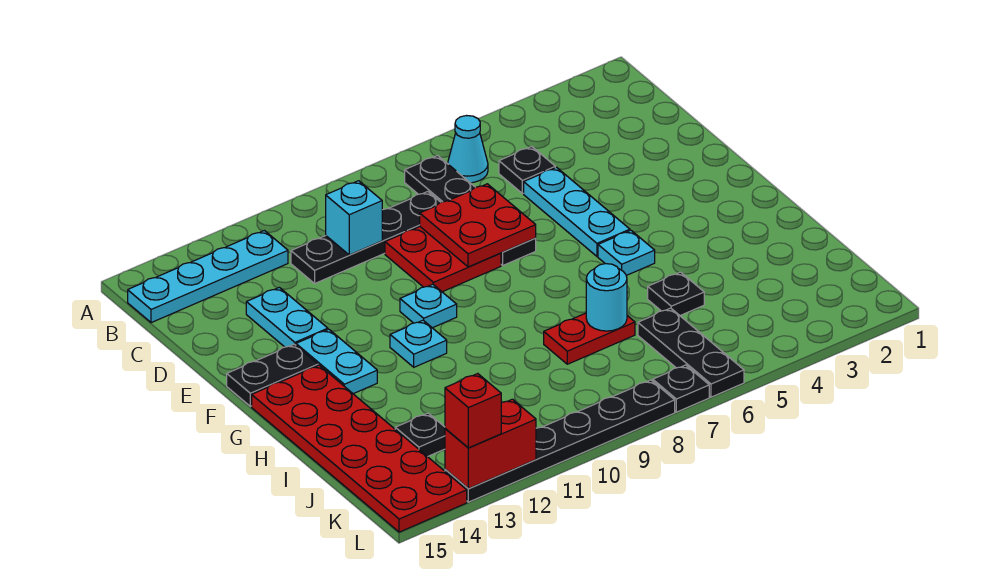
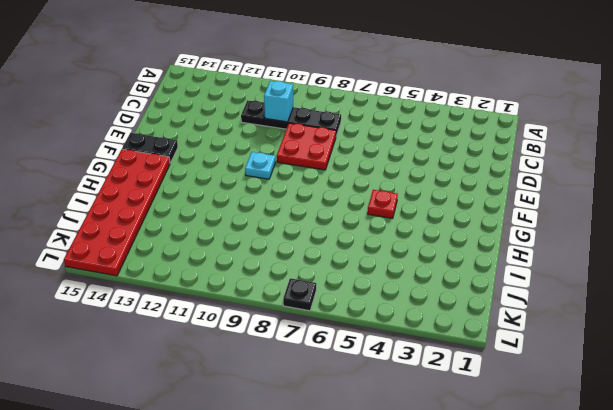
red 1x1 plate [368,190,398,218] -> cyan 1x1 plate [598,230,655,276]
none -> cyan 1x1 cone [448,116,488,183]
none -> black 1x4 plate [405,156,536,265]
none -> cyan 1x4 plate [128,231,288,323]

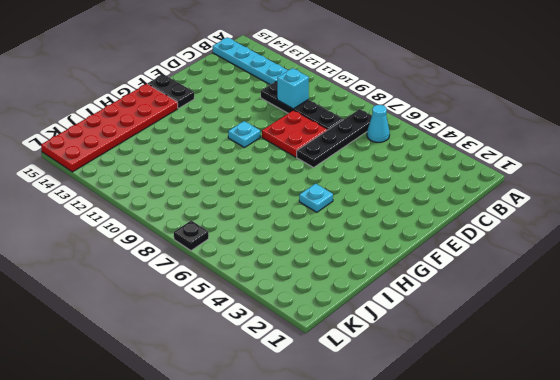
none -> black 1x1 plate [499,147,555,194]
none -> cyan 1x3 plate [524,167,630,256]
none -> cyan 1x2 plate [246,287,328,347]

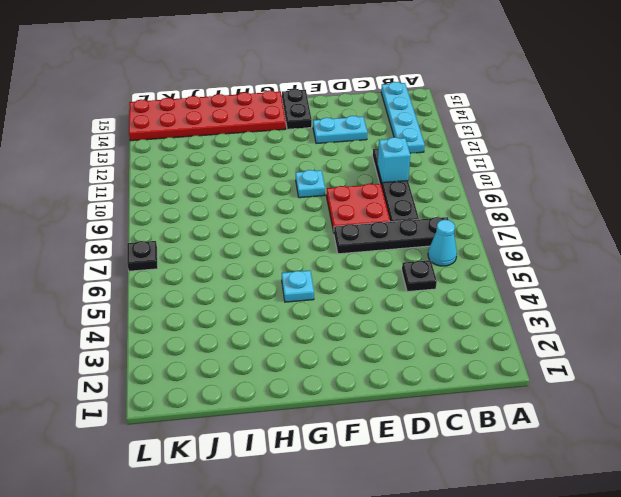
none -> cyan 1x3 plate [524,167,630,256]
none -> cyan 1x2 plate [296,329,377,394]
none -> cyan 1x1 plate [390,320,447,367]

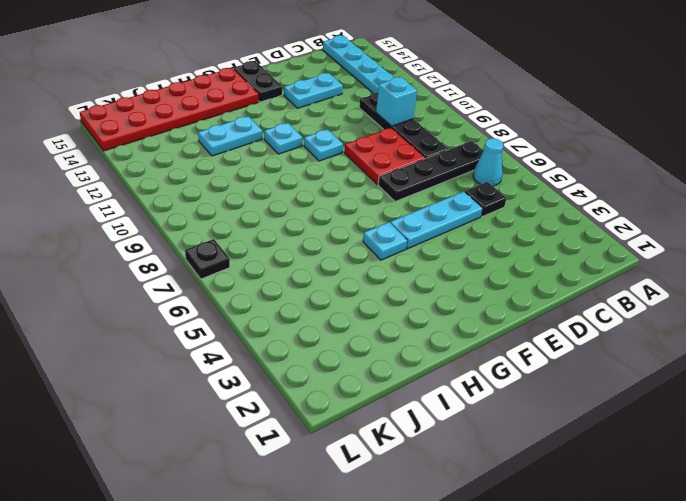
cyan 1x2 plate [198,116,262,156] -> cyan 1x2 plate moved to [296,329,377,394]
none -> black 1x1 plate [648,272,704,316]
none -> red 1x2 plate [544,313,635,364]
none -> black 1x3 plate [638,308,744,397]

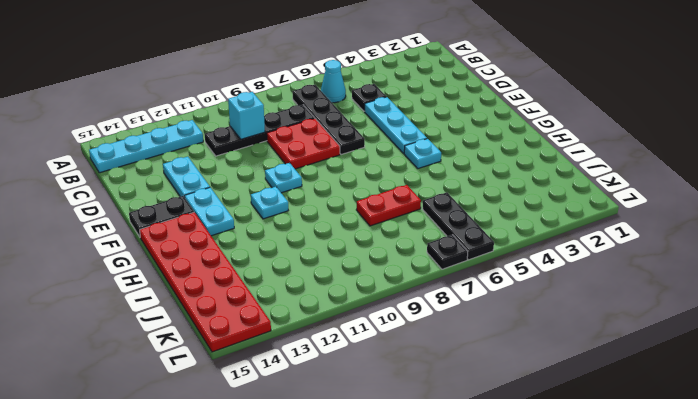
none -> black 1x1 plate [648,272,704,316]
none -> black 1x1 plate [395,413,445,457]
none -> black 1x6 plate [445,380,675,502]

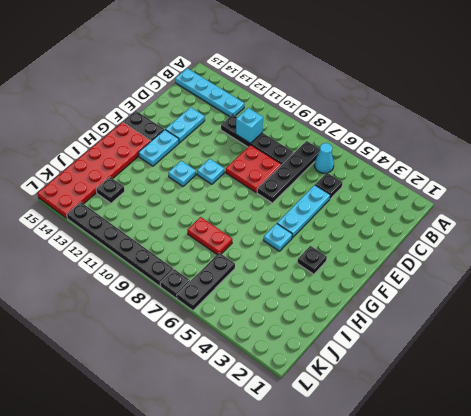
black 1x1 plate [298,246,327,274] -> black 1x1 plate moved to [648,272,704,316]
none -> red 2x2 plate [420,184,536,267]
none -> cyan 1x1 round brick [586,264,627,331]
none -> red 1x2 brick [445,399,536,489]

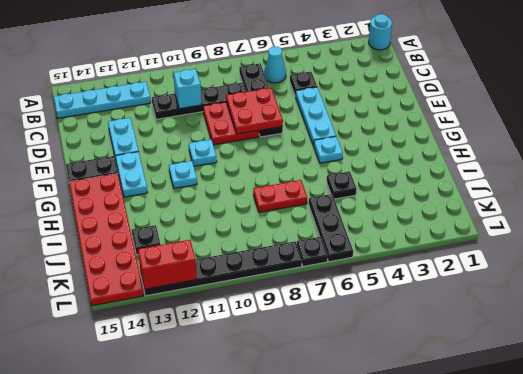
cyan 1x1 round brick [369,14,392,50] -> cyan 1x1 round brick moved to [586,264,627,331]
none -> red 1x1 brick [445,374,501,448]

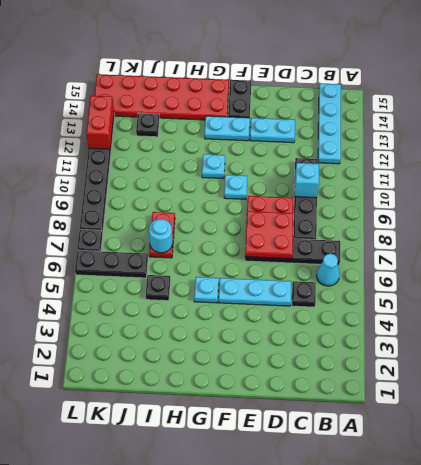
none -> red 1x1 brick [445,374,501,448]

